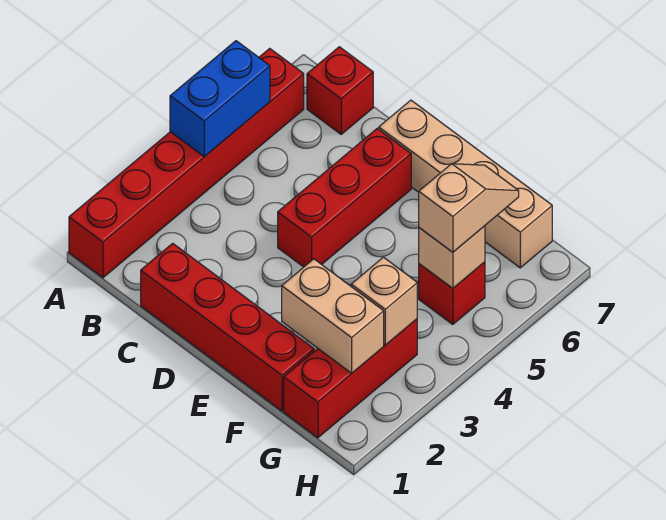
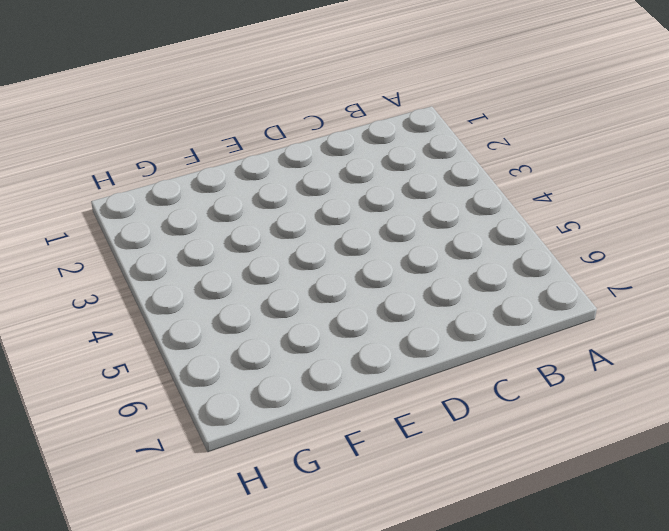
none -> red 1x6 brick [69,48,304,278]
none -> red 1x1 brick [307,47,373,134]
none -> red 1x4 brick [141,243,314,411]

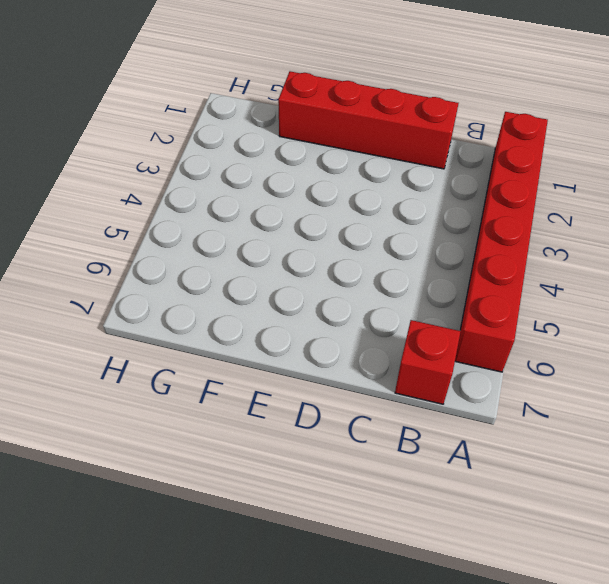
none -> red 1x3 brick [278,129,411,267]
none -> tan 1x4 brick [379,100,552,268]
none -> red 1x3 brick [284,319,417,438]

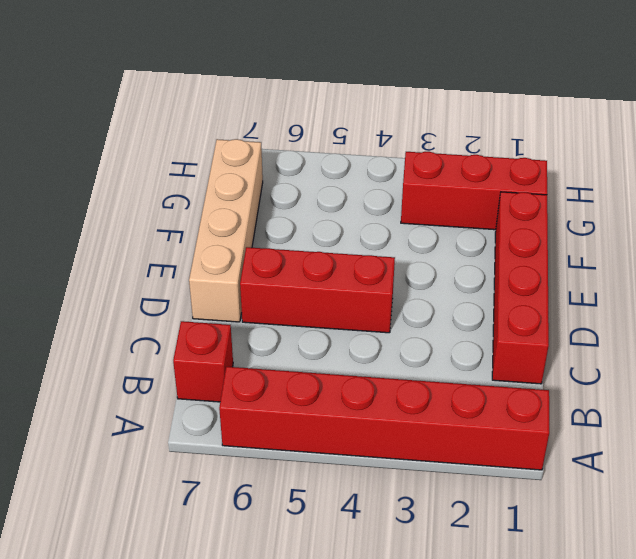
none -> red 1x1 brick [419,262,485,325]
none -> blue 1x2 brick [170,41,270,157]
none -> tan 1x2 brick [282,259,384,373]

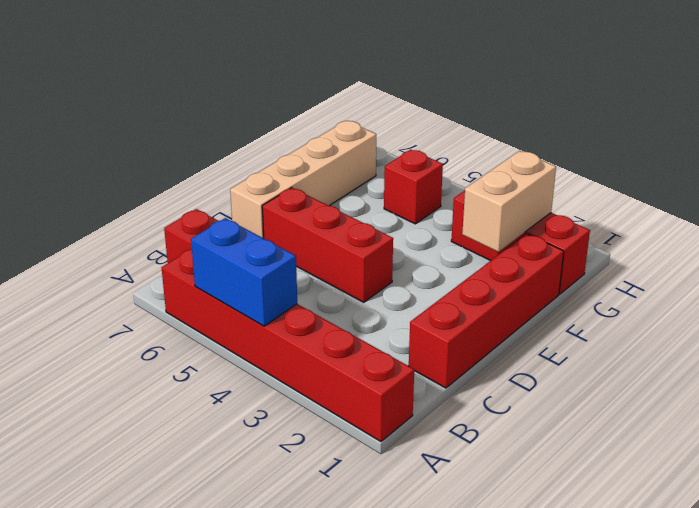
none -> tan 1x1 brick [351,257,417,345]
none -> tan 1x1 brick [419,226,485,288]
none -> tan 1x2 slope [419,164,519,252]

